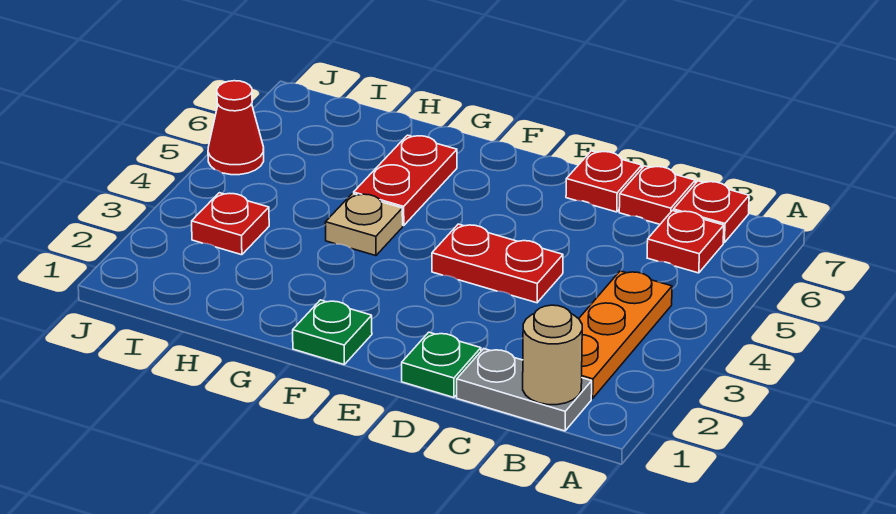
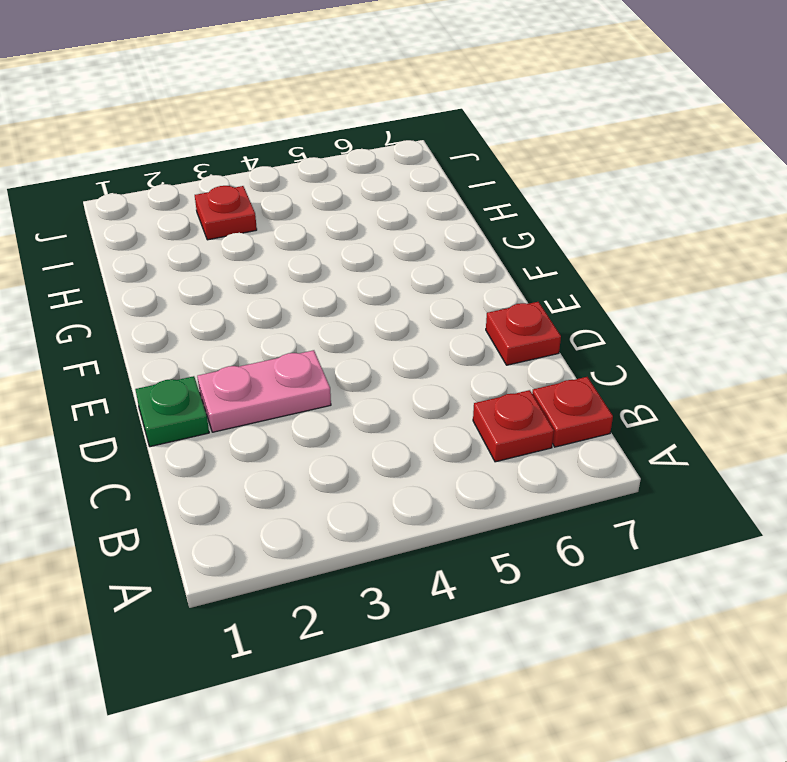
pink 1x2 plate [197,350,331,432] -> none
none -> grey 1x2 plate [457,349,592,431]
none -> orange 1x3 plate [579,271,672,398]
none -> red 1x1 plate [619,166,695,224]

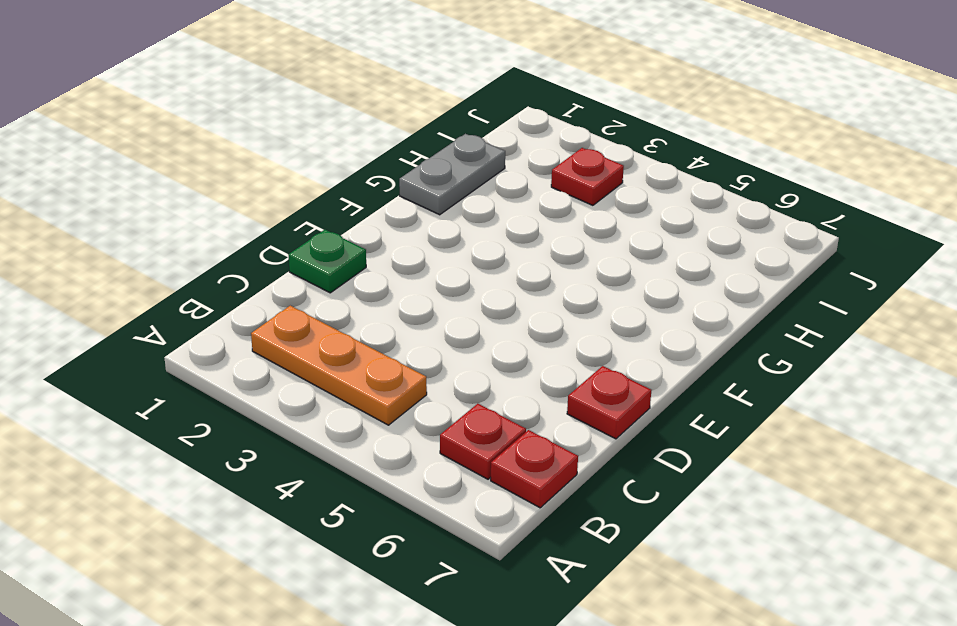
grey 1x2 plate [399,134,505,215] -> grey 1x2 plate moved to [457,349,592,431]
none -> red 1x1 plate [619,166,695,224]
none -> red 1x2 plate [432,224,563,303]
none -> green 1x1 plate [293,300,372,365]

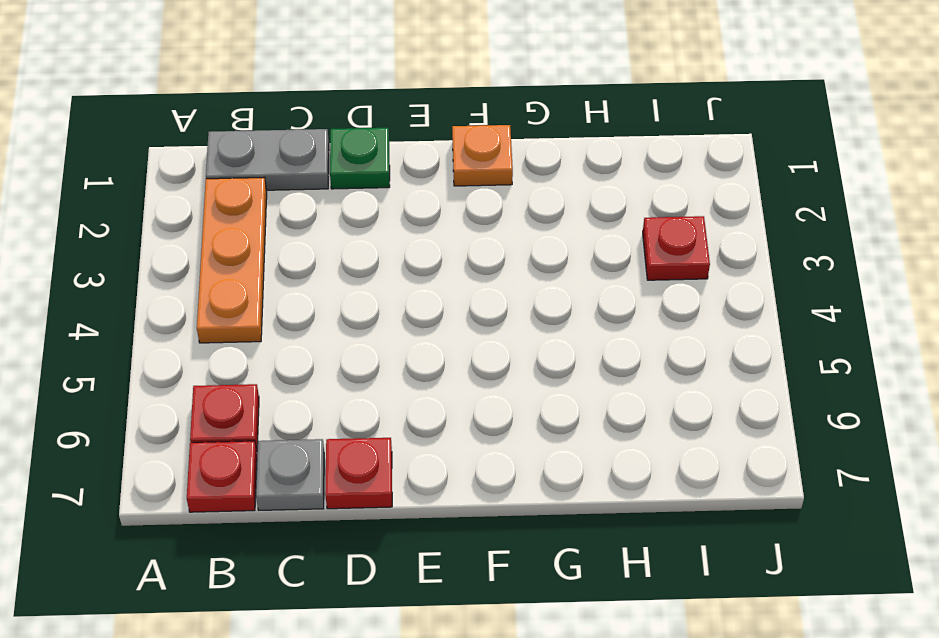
grey 1x1 plate [256,439,324,510] -> red 1x1 plate [619,166,695,224]
orange 1x1 plate [452,125,513,186] -> green 1x1 plate [293,300,372,365]
none -> red 1x2 plate [432,224,563,303]
none -> tan 1x1 plate [325,194,403,256]
none -> red 1x2 plate [354,135,457,226]

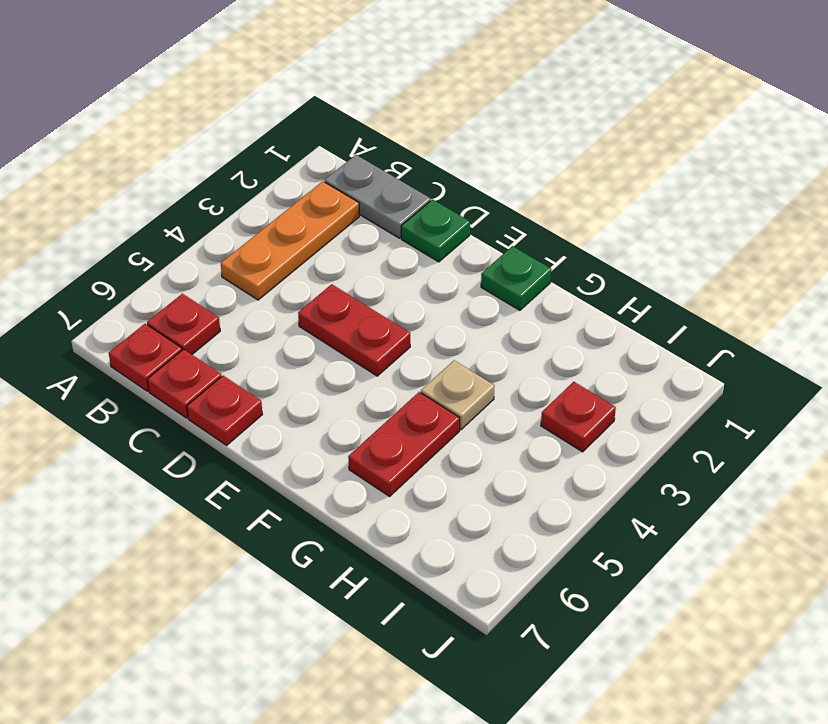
none -> red 1x1 cone [208,81,264,175]
none -> tan 1x1 round brick [523,305,582,405]

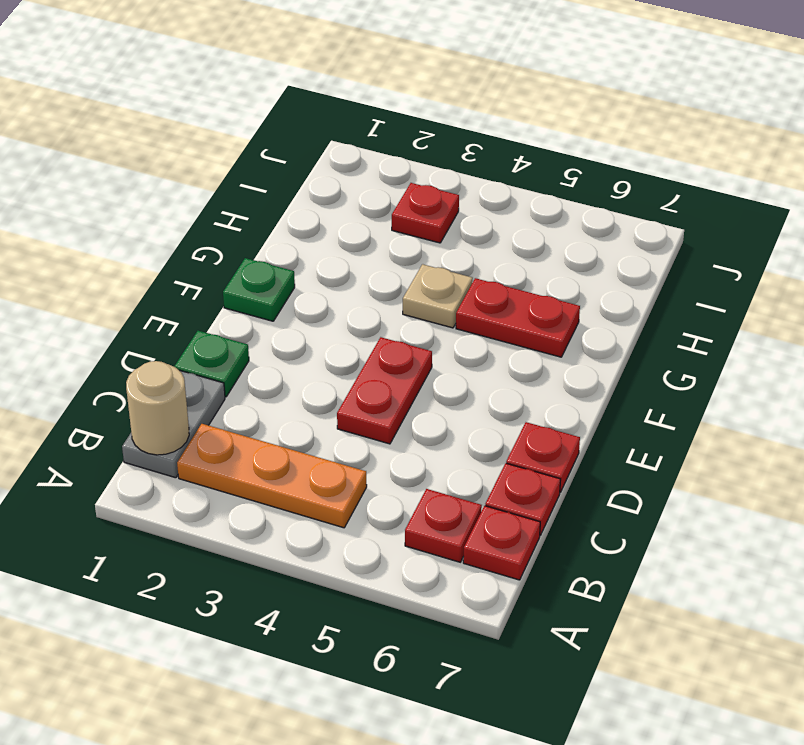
none -> red 1x1 cone [208,81,264,175]

